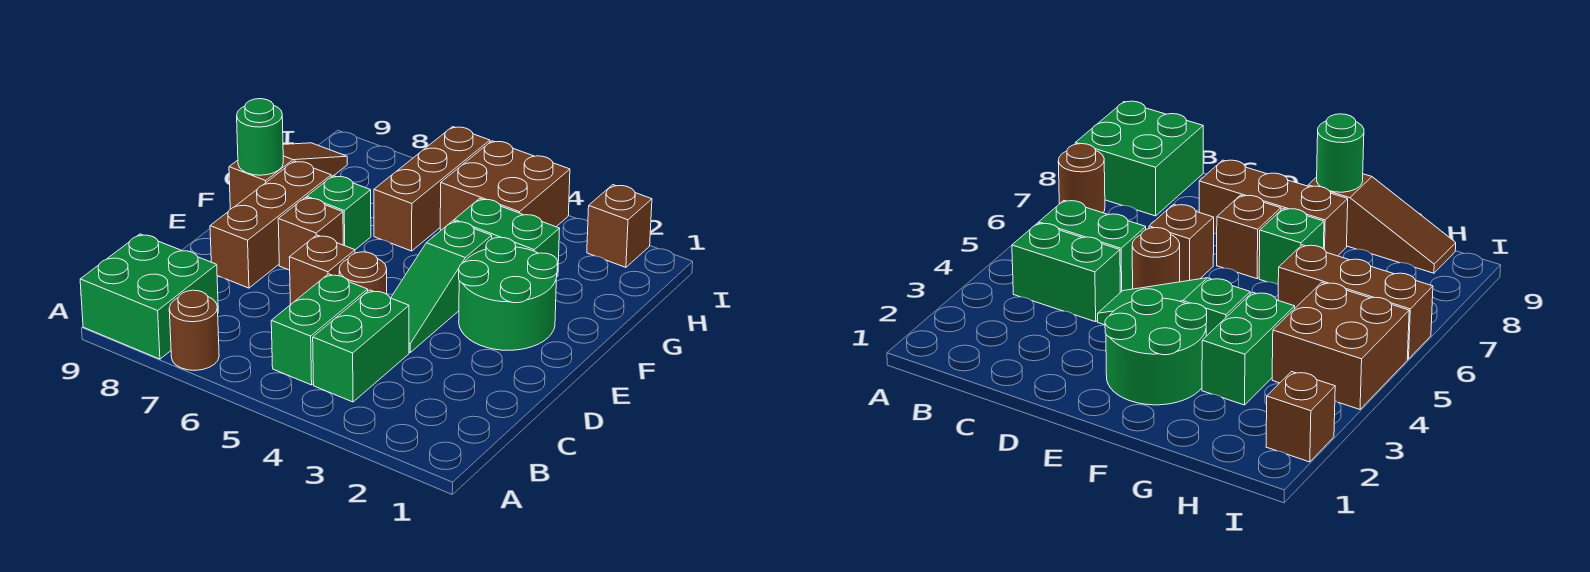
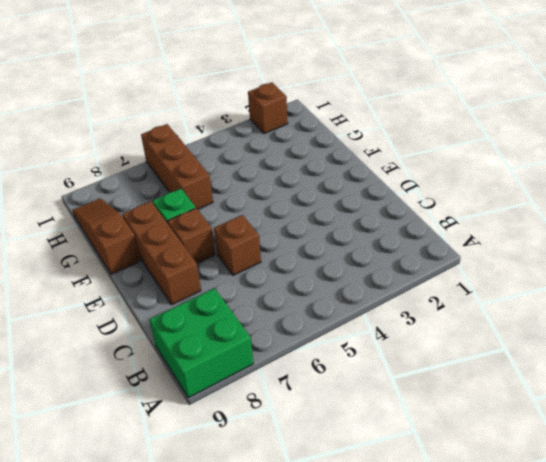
none -> brown 1x1 round brick [169,290,219,370]
none -> green 1x2 brick [313,290,409,402]
none -> green 1x2 brick [271,274,368,385]

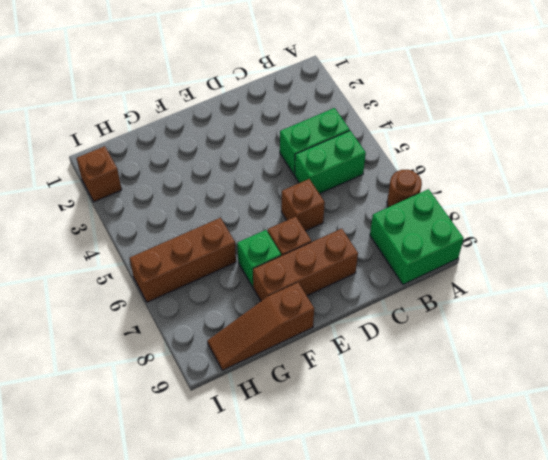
none -> green 1x3 slope [391,221,492,352]
none -> brown 1x1 round brick [339,252,387,294]
none -> green 2x2 round brick [459,237,558,350]

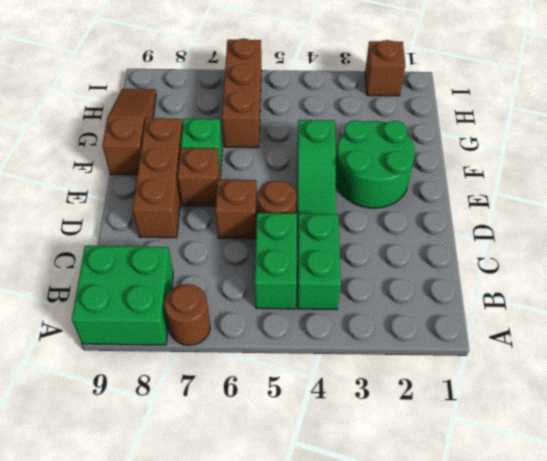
none -> green 1x2 brick [454,199,560,276]
none -> brown 2x2 brick [440,141,570,230]
none -> green 1x1 round brick [237,99,283,175]

